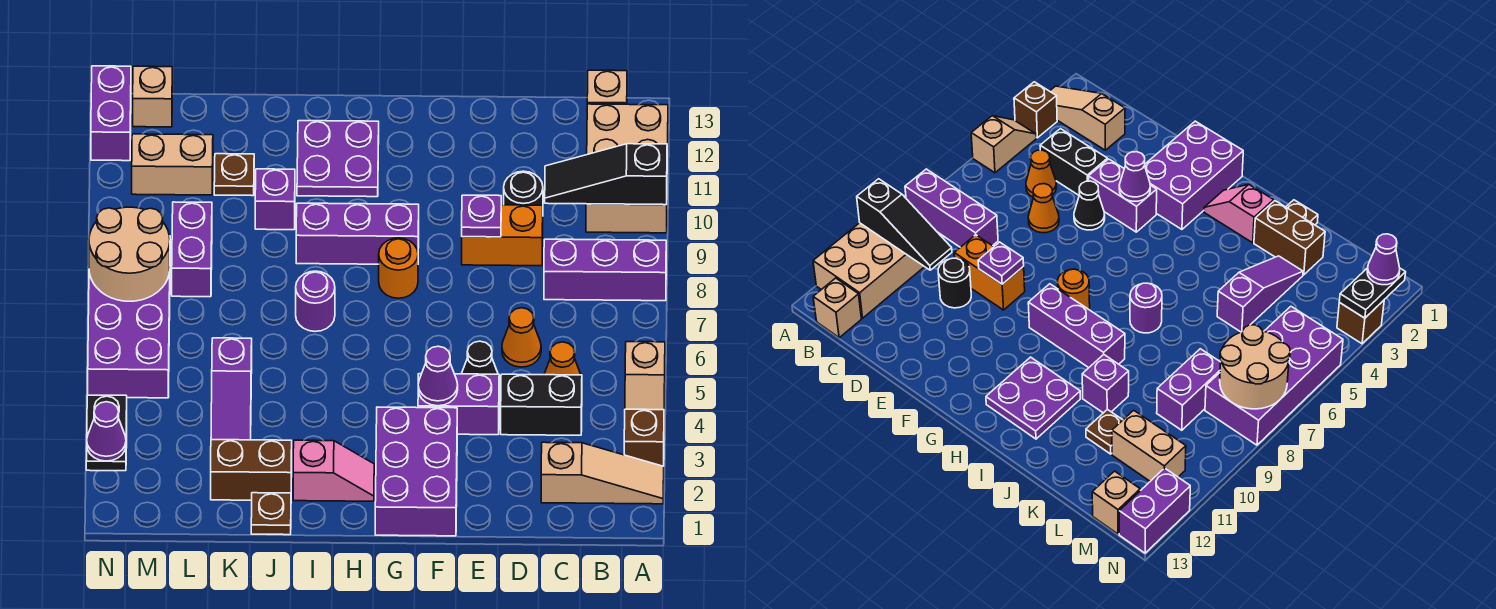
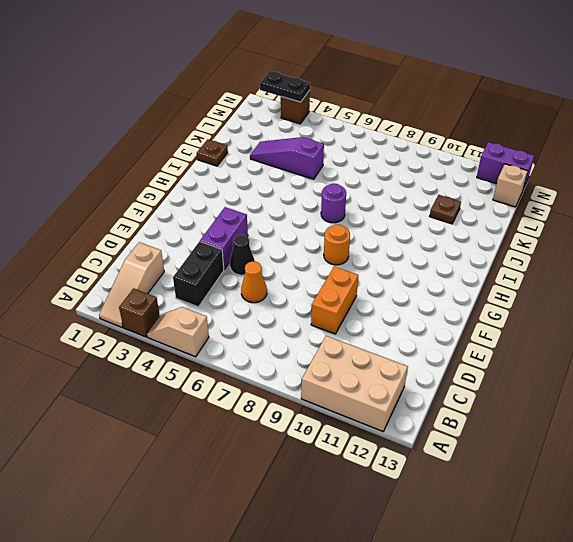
none -> purple 1x3 brick [544,239,666,301]
none -> tan 1x1 brick [587,70,627,104]
none -> orange 1x1 cone [544,342,581,375]
none -> black 1x1 round brick [504,171,543,206]

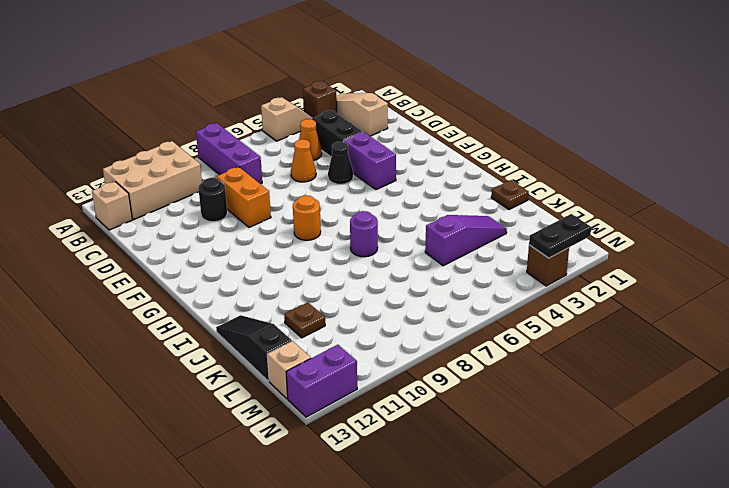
black 1x3 slope [216,315,292,381] -> black 1x3 slope turned to [545,144,667,205]
none -> purple 2x3 brick [375,407,457,536]
none -> purple 1x3 brick [296,203,419,264]
none -> pink 1x2 slope [293,440,374,501]
none -> purple 2x2 plate [297,121,379,197]

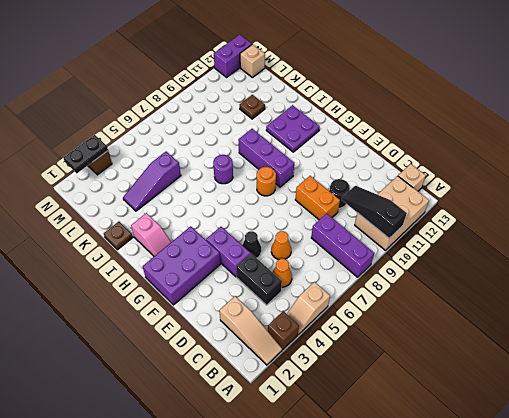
none -> brown 1x2 brick [211,440,292,500]
none -> purple 1x1 brick [255,169,295,230]
none -> purple 1x2 brick [172,202,212,297]
none -> tan 1x2 brick [132,134,213,195]

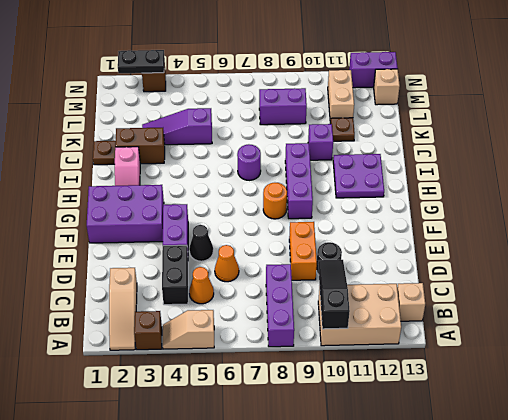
brown 1x2 brick [115,128,165,164] -> brown 1x2 brick turned to [211,440,292,500]
none -> purple 2x4 brick [88,236,170,398]
none -> purple 1x1 plate [462,195,501,237]
none -> purple 1x1 cone [418,346,458,406]
none -> tan 2x2 round brick [89,207,170,301]

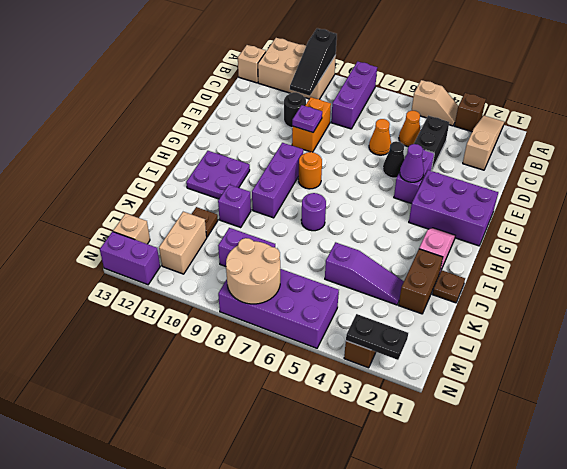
none -> purple 1x1 cone [87,402,126,461]

